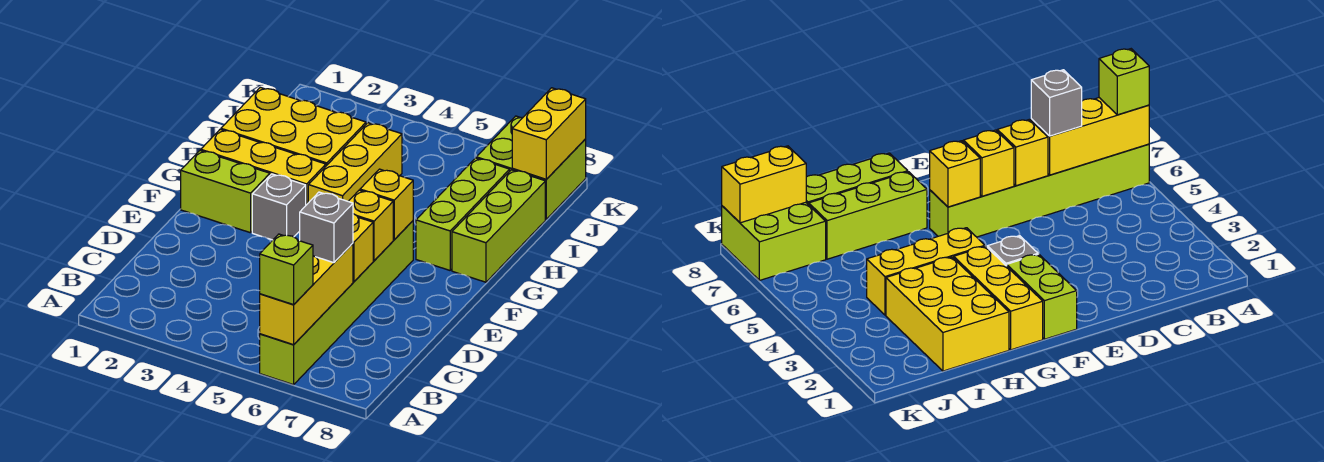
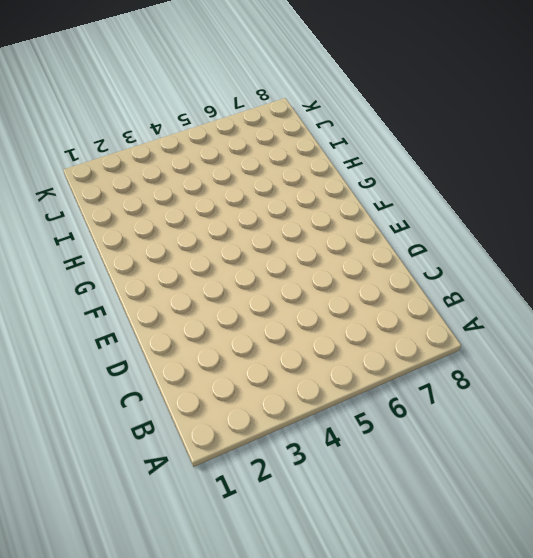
none -> lime 1x6 brick [260,221,413,385]
none -> lime 1x2 brick [181,150,270,233]
none -> grey 1x1 brick [252,174,306,240]

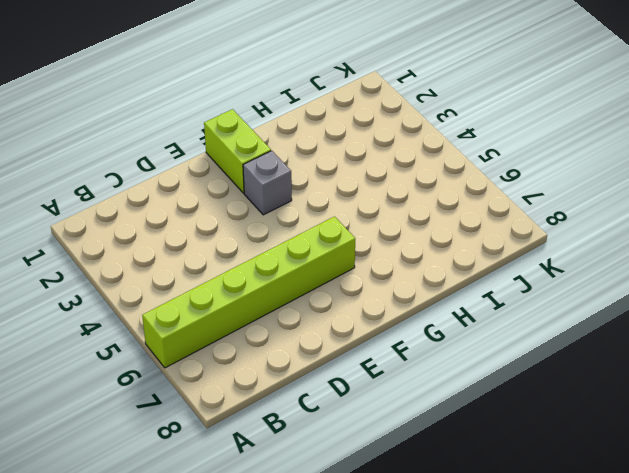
none -> yellow 1x3 brick [201,130,326,205]
none -> yellow 1x3 brick [308,123,402,203]
none -> lime 1x3 brick [416,158,510,270]

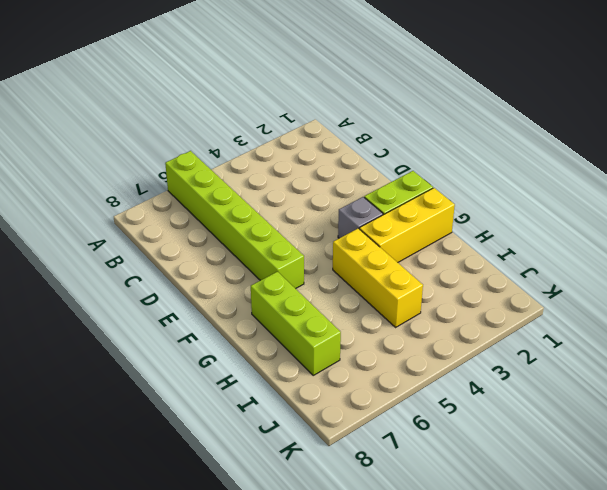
none -> lime 1x3 brick [452,170,545,282]
none -> yellow 2x3 brick [221,87,366,166]
none -> lime 2x2 brick [476,116,586,219]

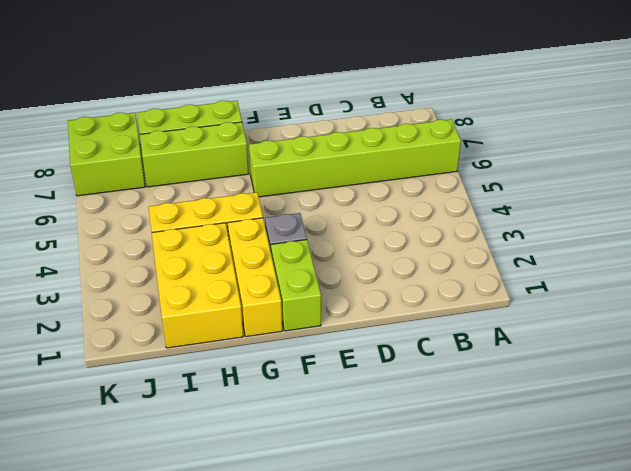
none -> yellow 1x3 brick [260,243,353,345]
none -> yellow 1x1 brick [353,214,373,282]
none -> yellow 1x1 brick [348,190,393,261]

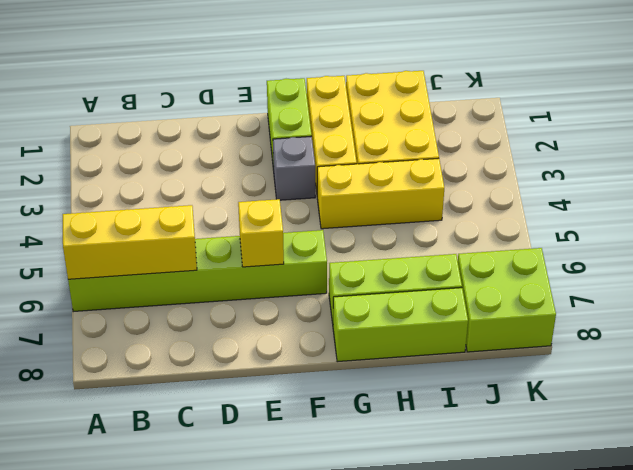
none -> yellow 1x1 brick [353,214,373,282]
none -> yellow 1x1 brick [360,169,413,240]
none -> yellow 1x2 brick [512,88,586,179]

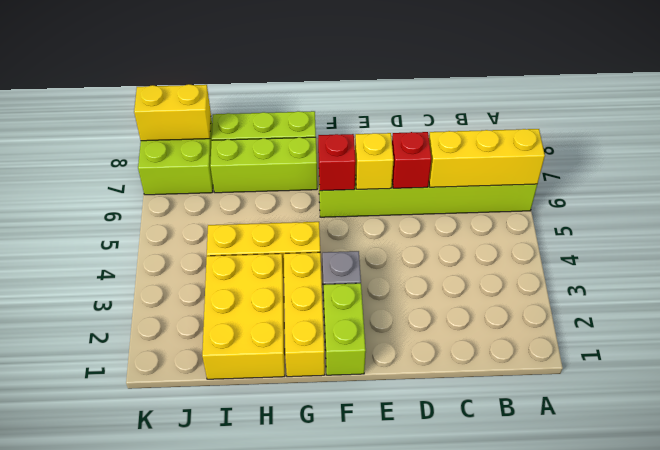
red 1x1 brick [392,132,431,188] -> yellow 1x1 brick [353,214,373,282]
red 1x1 brick [318,134,356,191] -> yellow 1x1 brick [360,169,413,240]
none -> lime 1x1 brick [260,234,313,305]
none -> grey 1x1 brick [300,192,353,263]

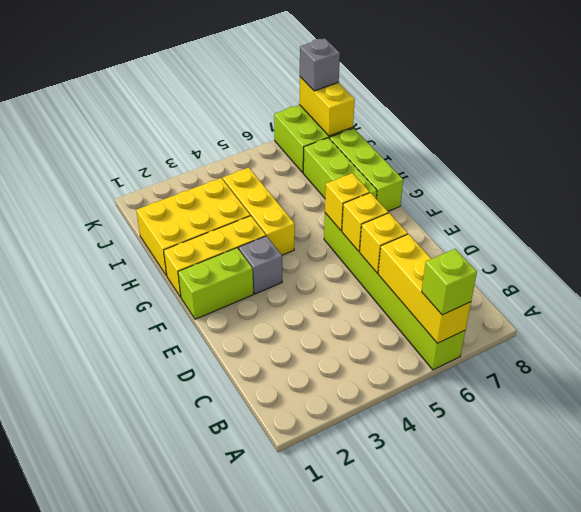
grey 1x1 brick [300,38,340,91] -> grey 1x1 brick moved to [300,192,353,263]

